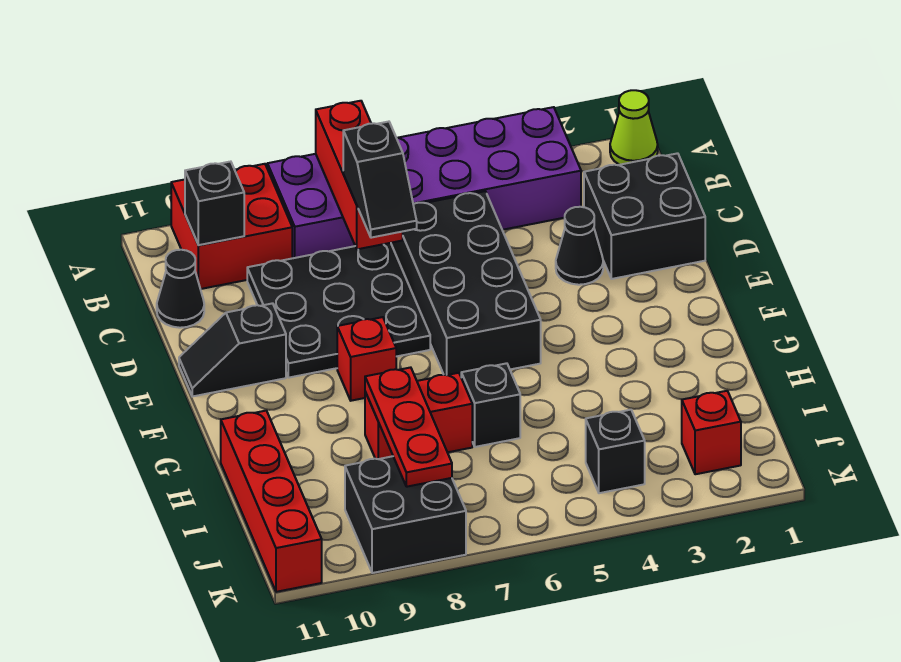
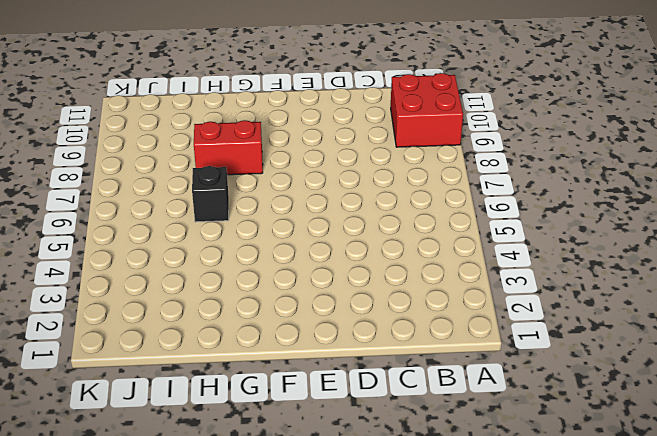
red 1x2 brick [194,120,263,175] -> red 1x2 brick turned to [365,373,472,459]
none -> lime 1x1 cone [610,90,658,165]
none -> purple 2x6 brick [267,107,581,258]
none -> black 2x2 brick [584,153,705,279]

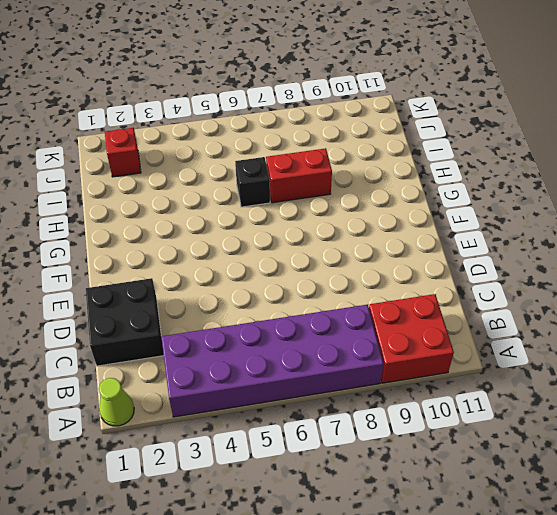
none -> black 2x4 brick [392,191,541,376]
none -> black 3x3 plate [247,243,430,378]
none -> black 1x1 cone [157,250,204,328]

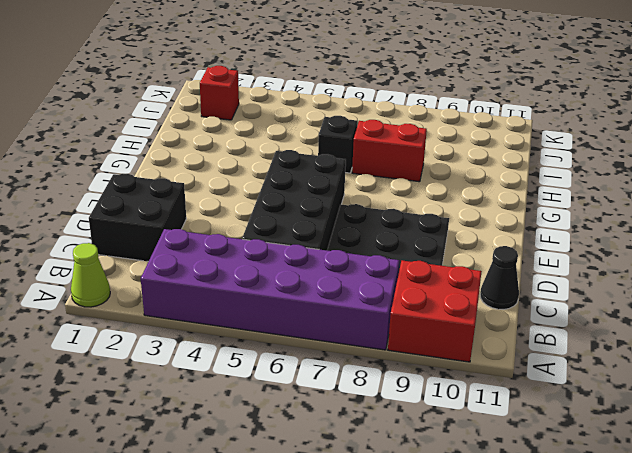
none -> black 1x1 cone [556,207,603,285]
none -> black 1x2 slope [179,303,286,396]
none -> red 1x1 brick [337,317,396,401]

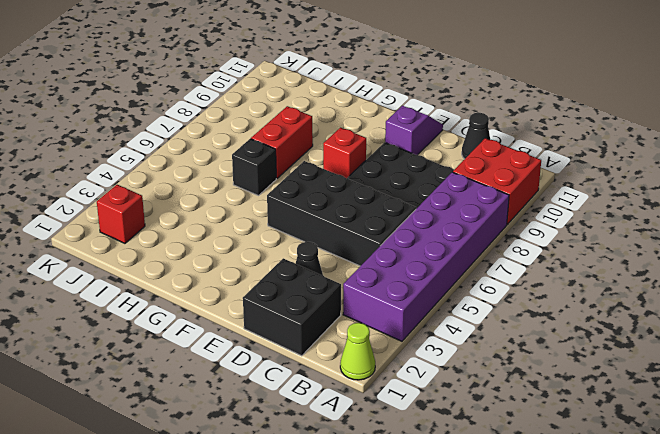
purple 1x2 slope [385,106,443,155] -> black 1x2 slope [179,303,286,396]
none -> red 1x4 brick [221,411,322,592]
none -> black 1x1 brick [586,410,645,493]
none -> black 2x2 brick [345,456,466,573]

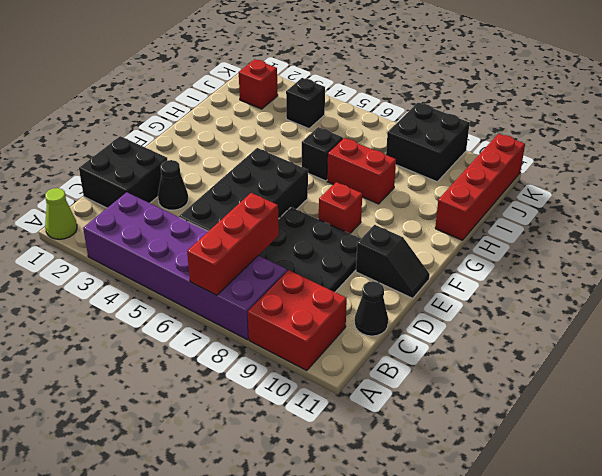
none -> black 1x1 brick [185,162,244,245]
none -> red 1x3 plate [365,367,452,487]
none -> black 1x2 slope [343,122,417,238]

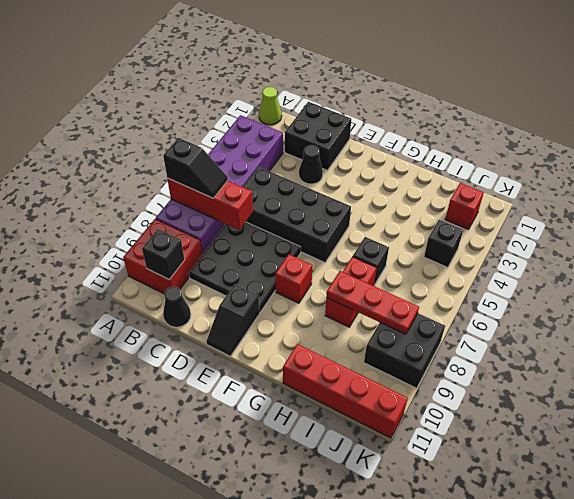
black 1x2 slope [163,138,228,198] -> black 1x2 slope moved to [343,122,417,238]

